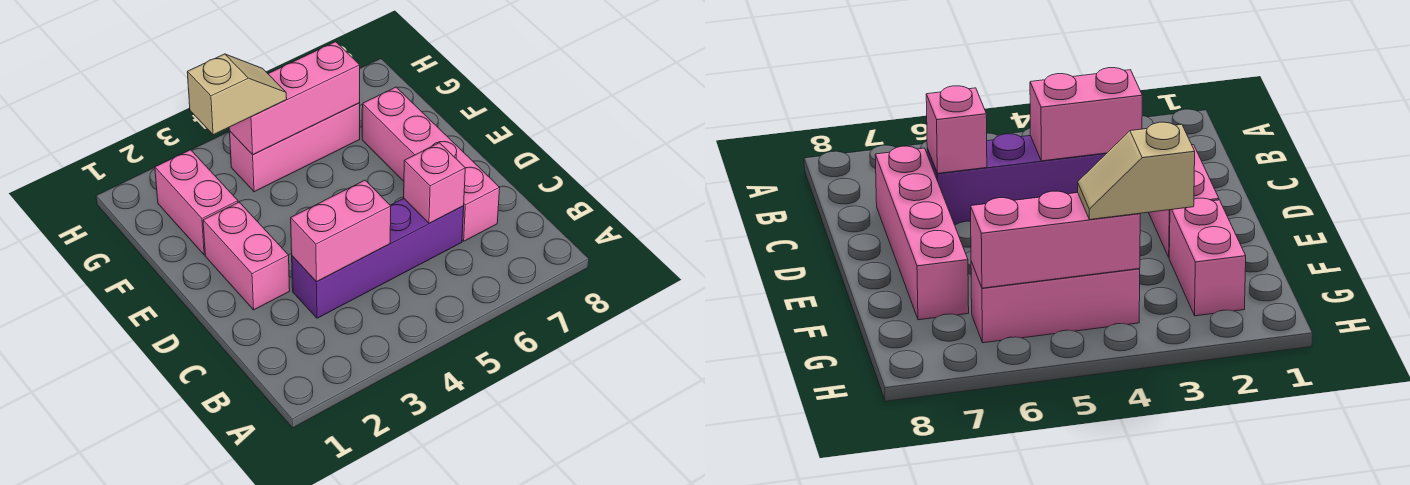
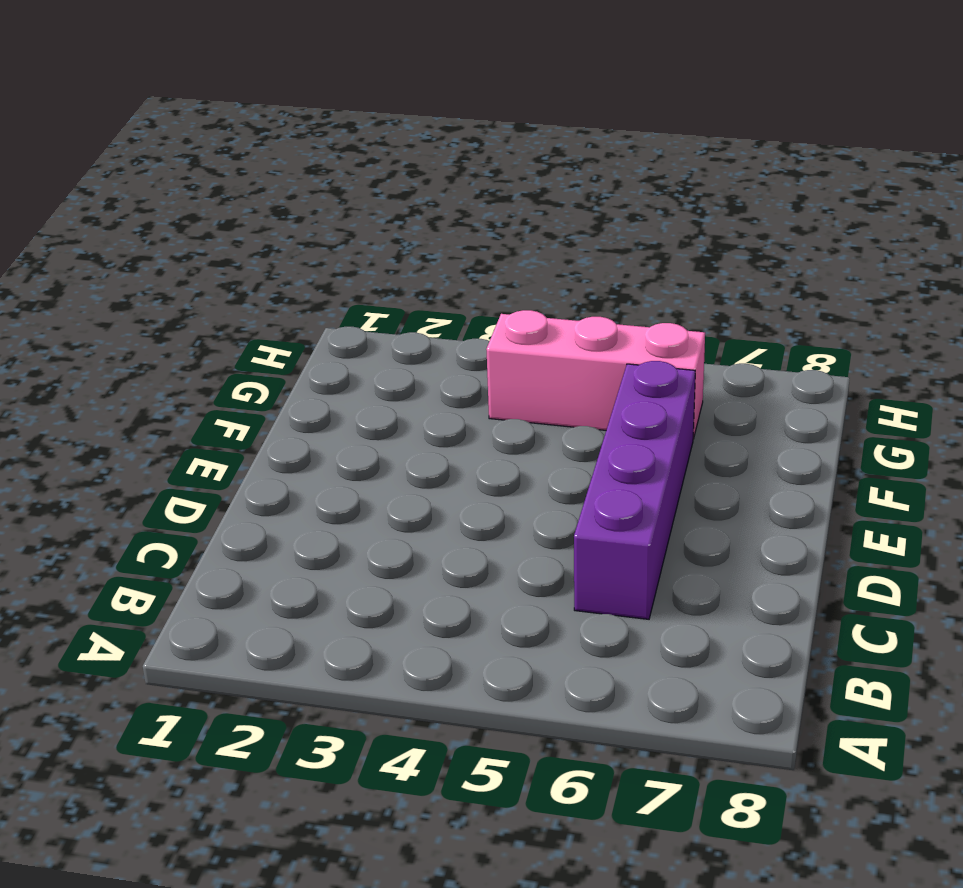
purple 1x4 brick [574,361,695,619] -> purple 1x4 brick turned to [292,198,464,318]
none -> pink 1x4 brick [362,87,500,241]
none -> pink 1x2 brick [203,202,290,310]

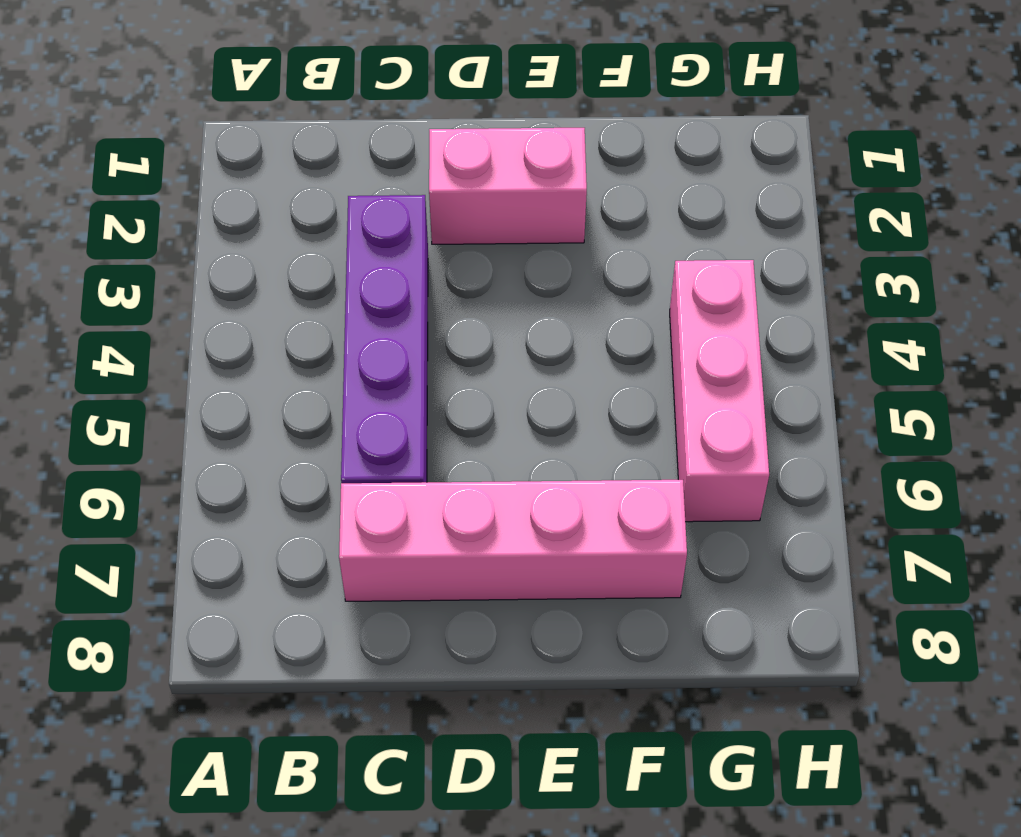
none -> pink 1x2 brick [155,150,238,255]
none -> pink 1x2 brick [291,180,391,282]

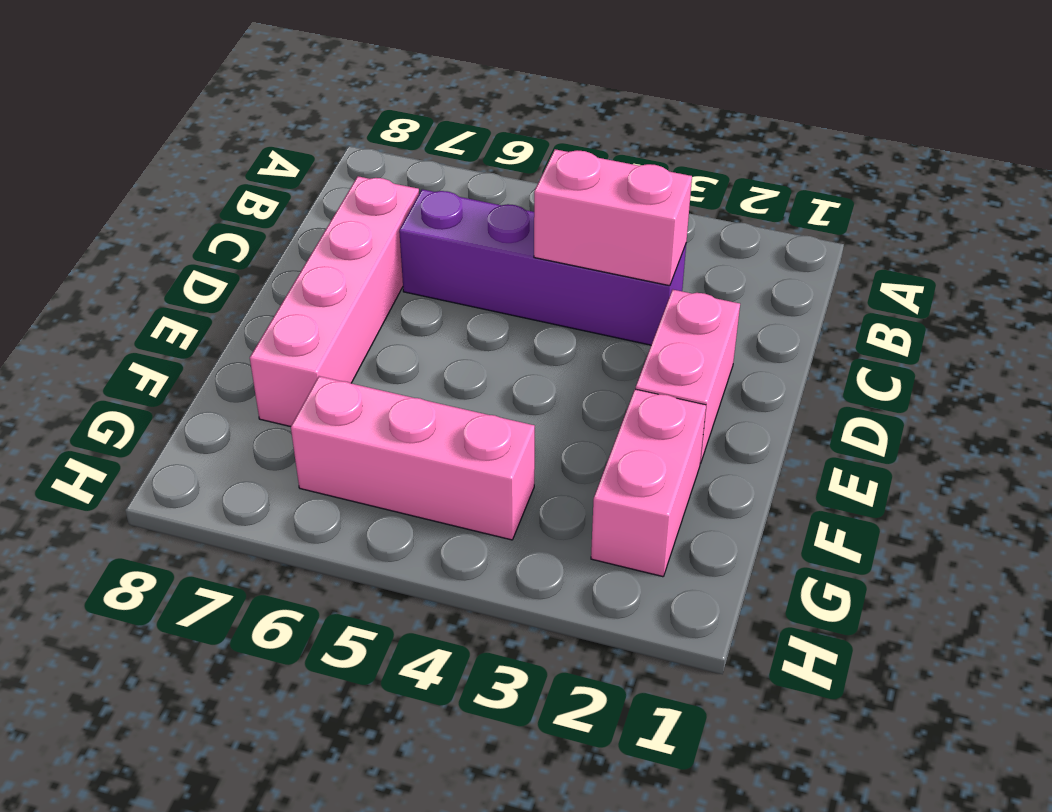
none -> pink 1x1 brick [404,143,465,223]
none -> pink 1x3 brick [229,42,360,155]

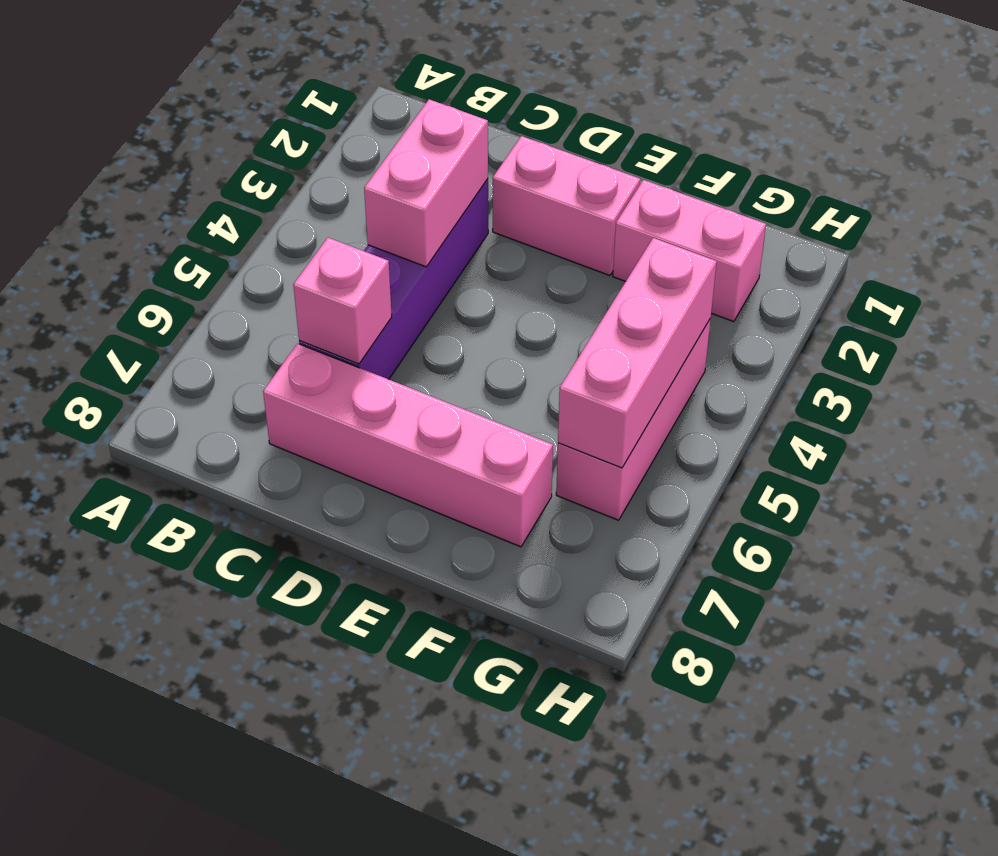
none -> tan 1x2 slope [187,54,287,135]

